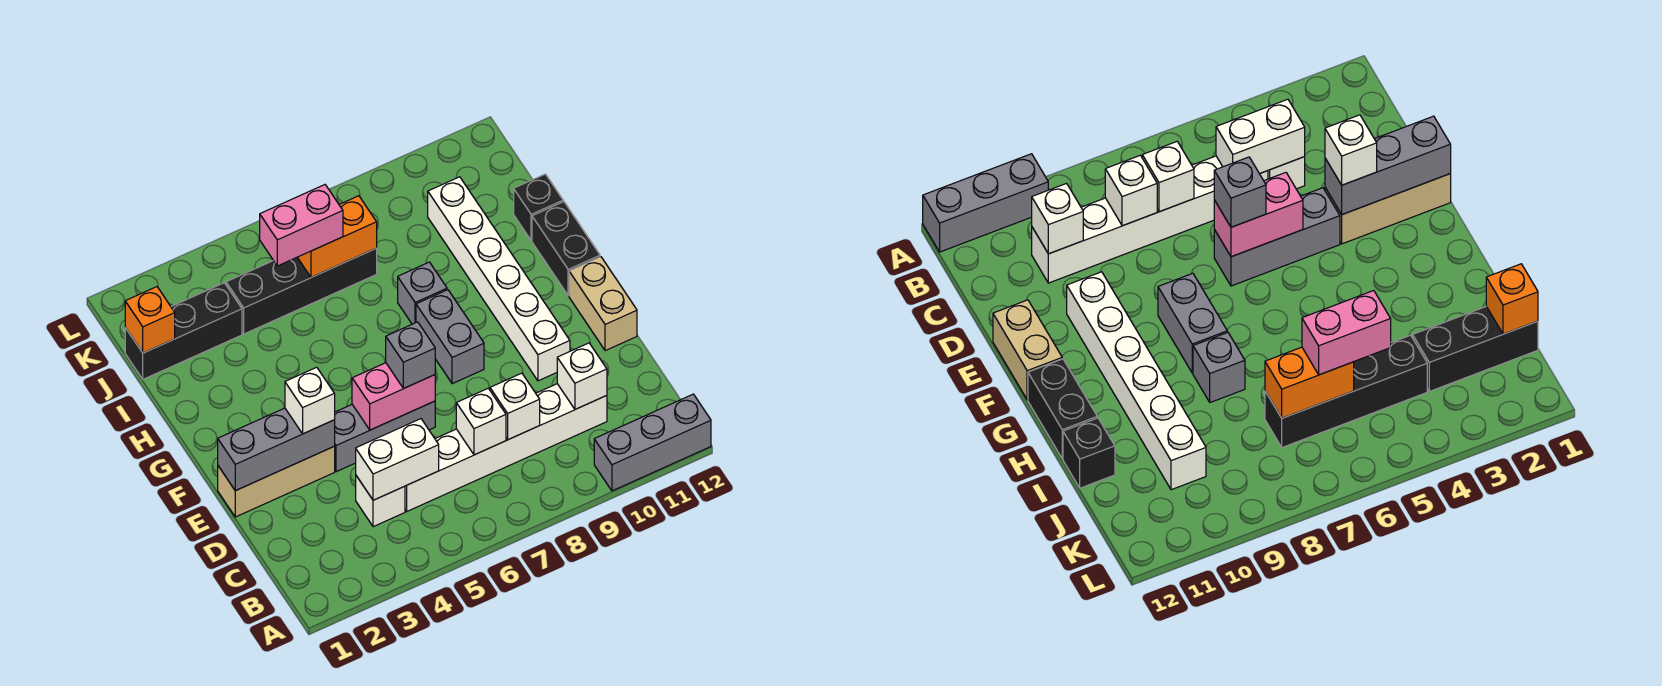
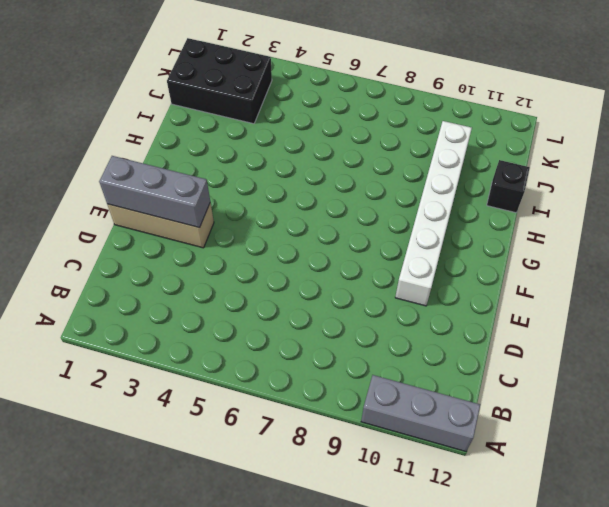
black 2x3 brick [167,38,272,124] -> black 1x3 brick [125,283,242,379]
none -> white 1x1 brick [356,476,405,527]
none -> white 1x6 brick [405,384,607,511]
none -> grey 1x3 brick [335,401,435,472]

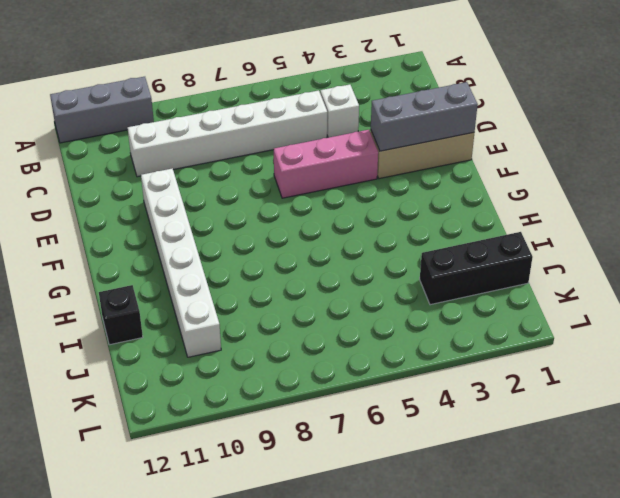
pink 1x3 brick [274,130,378,198] -> grey 1x3 brick [335,401,435,472]
none -> tan 1x2 brick [569,257,637,351]
none -> grey 1x2 brick [416,290,484,384]
none -> black 1x2 brick [532,202,600,296]

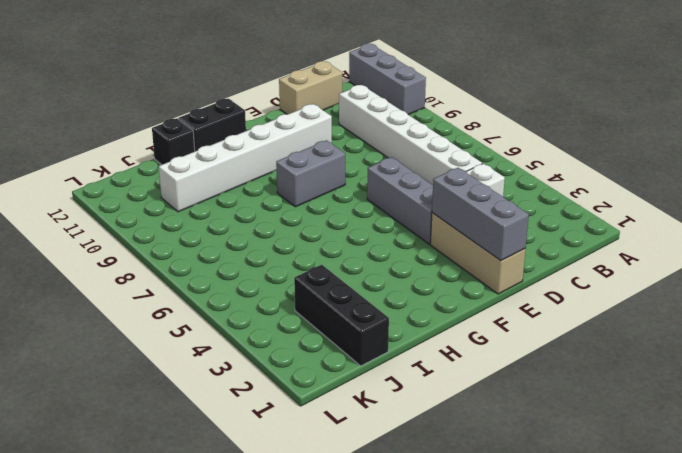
tan 1x2 brick [279,61,342,114] -> tan 1x2 brick moved to [569,257,637,351]
none -> grey 1x1 brick [398,262,447,324]
none -> black 1x4 brick [226,248,377,334]
none -> white 1x2 brick [356,419,439,500]

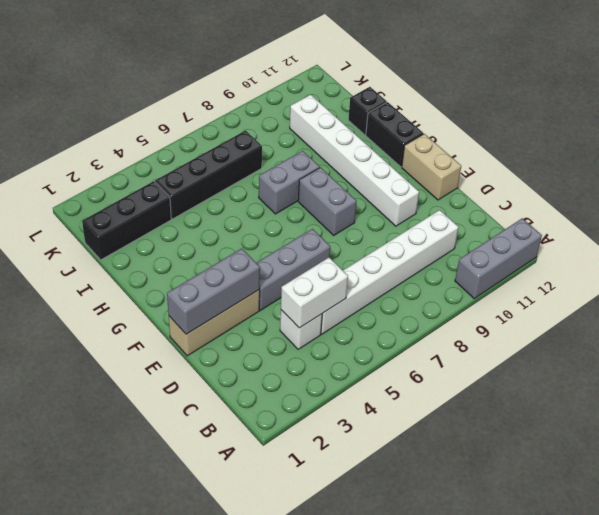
grey 1x2 brick [259,151,320,214] -> grey 1x1 brick [398,262,447,324]
none -> white 1x1 brick [456,388,506,455]
none -> white 1x1 brick [490,373,540,440]
none -> white 1x1 brick [557,343,607,409]

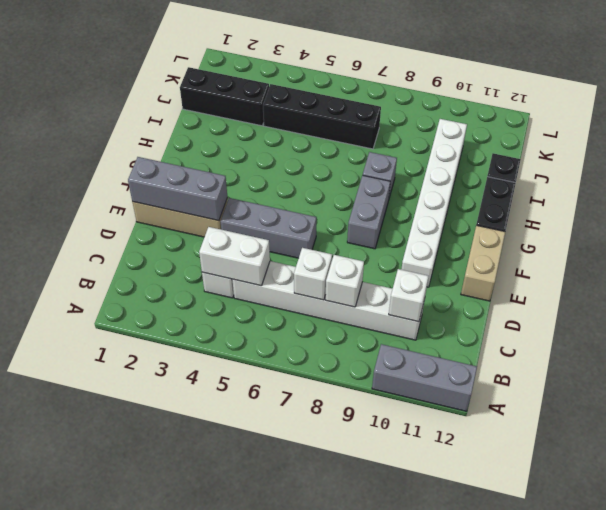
none -> pink 1x2 brick [352,363,435,430]
none -> orange 1x1 brick [125,287,175,353]
none -> orange 1x2 brick [297,196,377,277]

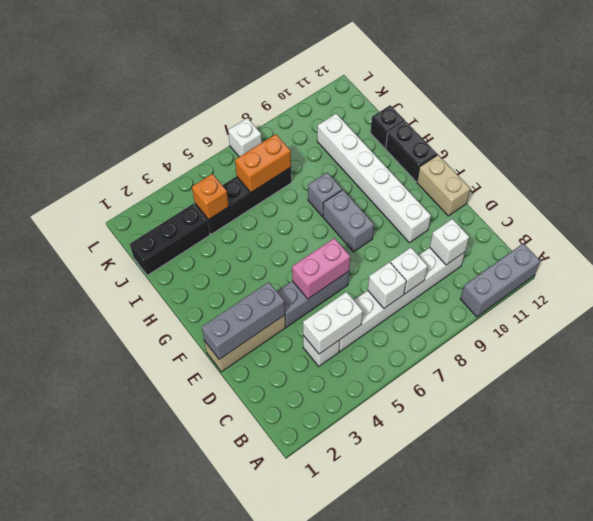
orange 1x1 brick [192,174,229,219] -> orange 1x1 brick moved to [125,287,175,353]
white 1x1 brick [228,118,262,157] -> white 1x1 brick moved to [285,367,335,434]
none -> grey 1x1 brick [386,322,435,389]
none -> pink 1x2 brick [260,185,343,266]

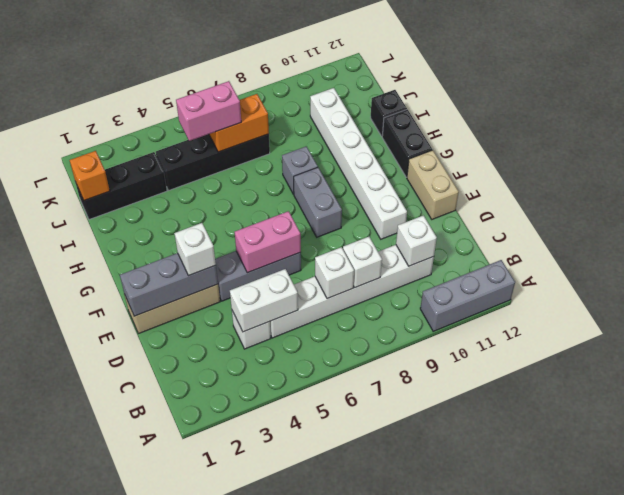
none -> grey 1x1 brick [386,322,435,389]

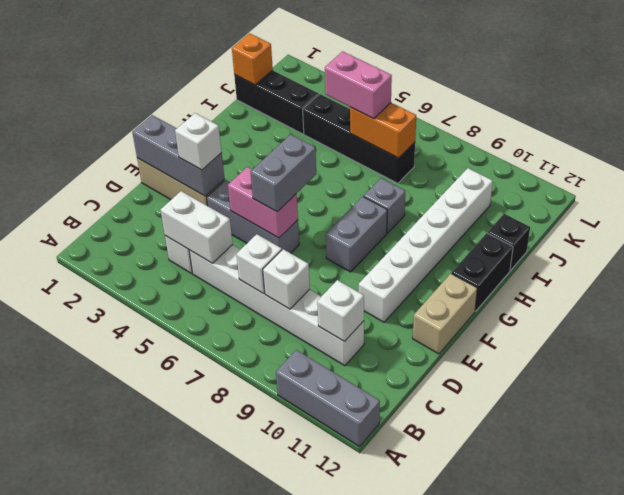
grey 1x2 brick [250,134,316,212] -> grey 1x1 brick [386,322,435,389]

